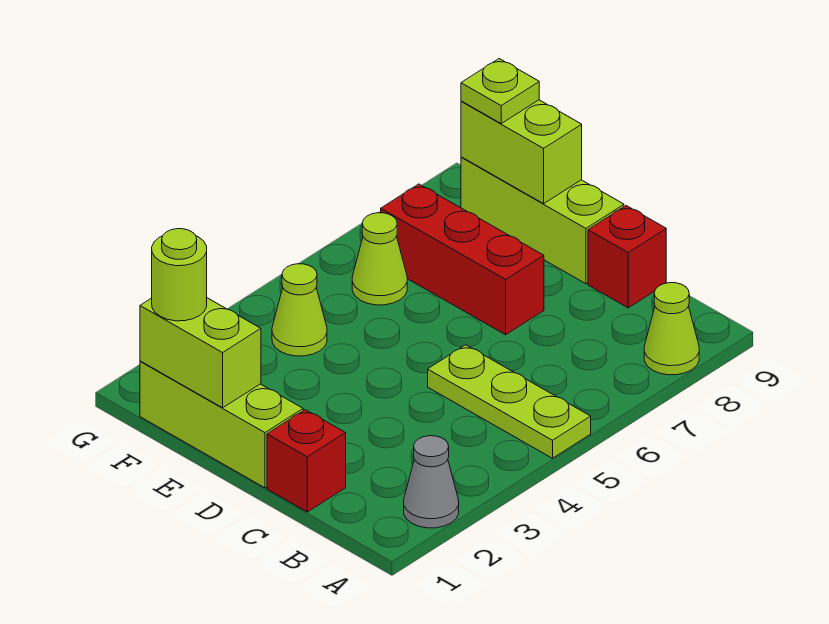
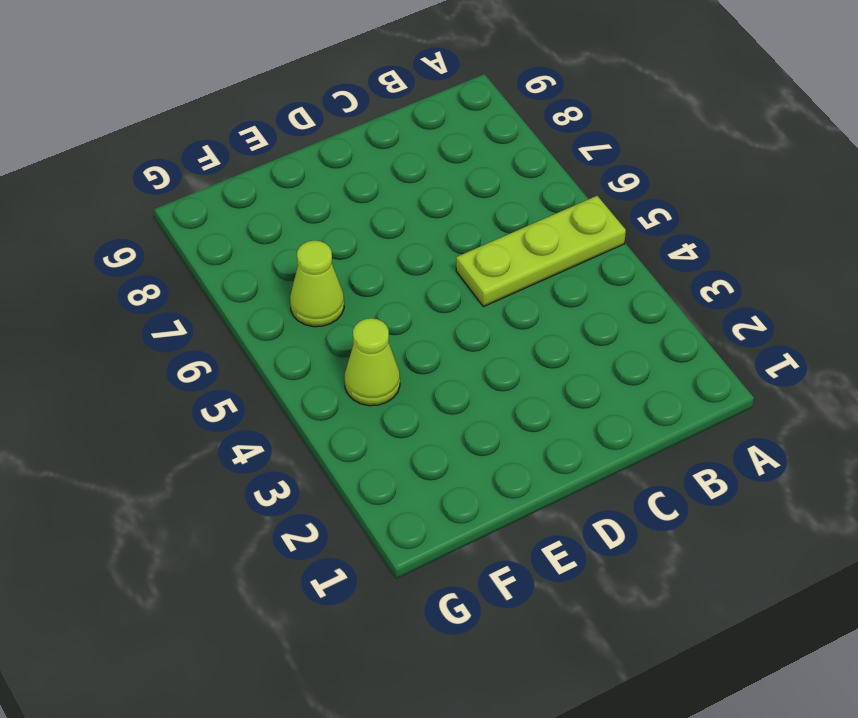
none -> grey 1x1 cone [404,436,459,528]
none -> lime 1x1 cone [644,283,699,375]
none -> red 1x1 brick [267,410,346,512]

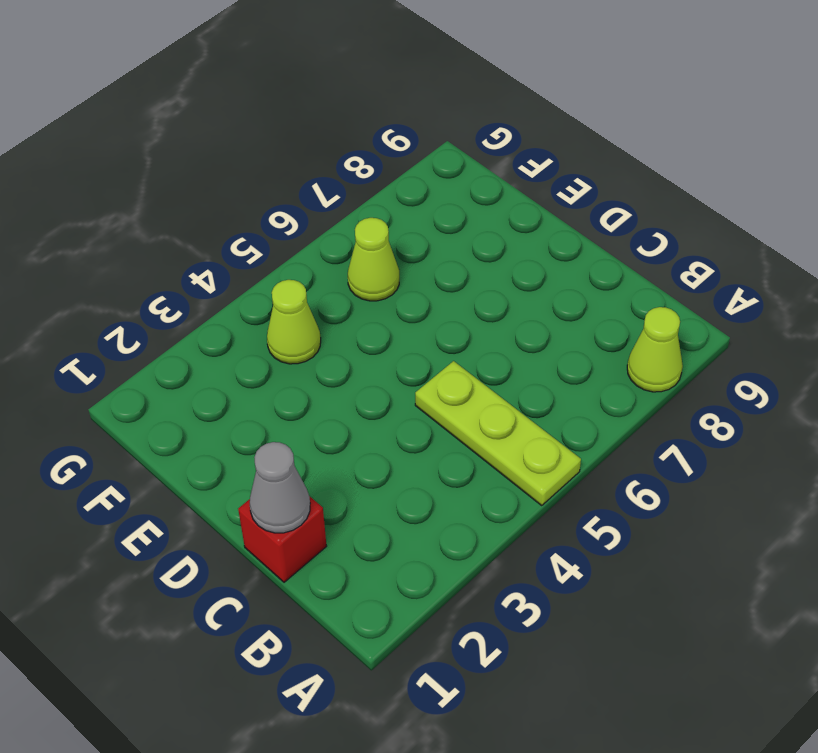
grey 1x1 cone [250,442,310,533] -> grey 1x1 cone moved to [404,436,459,528]
none -> red 1x1 brick [588,206,666,308]
none -> lime 1x3 brick [140,361,303,488]
none -> red 1x3 brick [381,184,544,335]

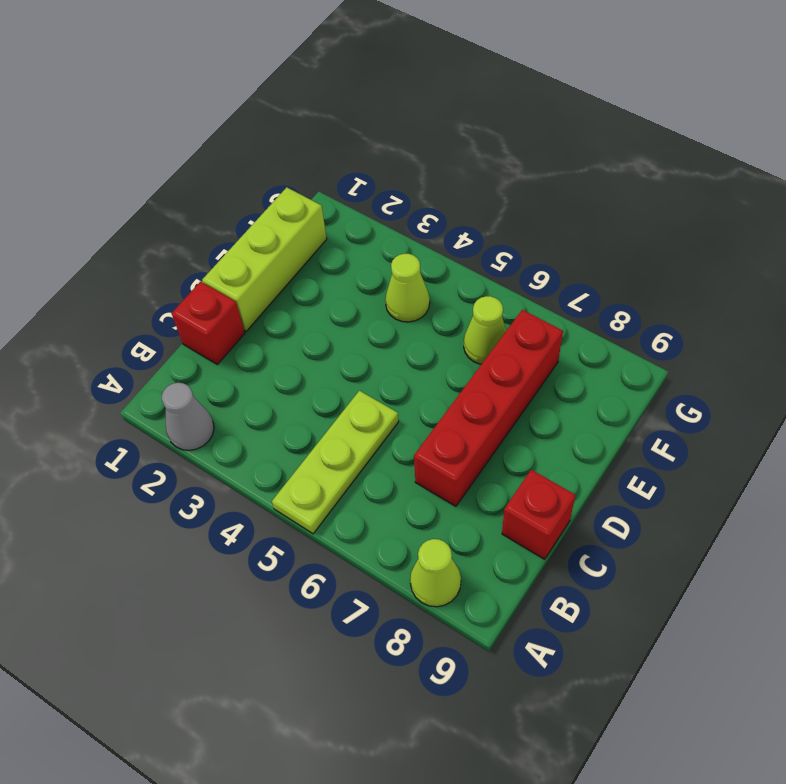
red 1x4 brick [414,310,563,506] -> red 1x3 brick [381,184,544,335]
none -> lime 1x3 brick [461,157,624,284]
none -> lime 1x2 brick [140,298,261,408]
none -> lime 1x2 brick [461,100,582,204]

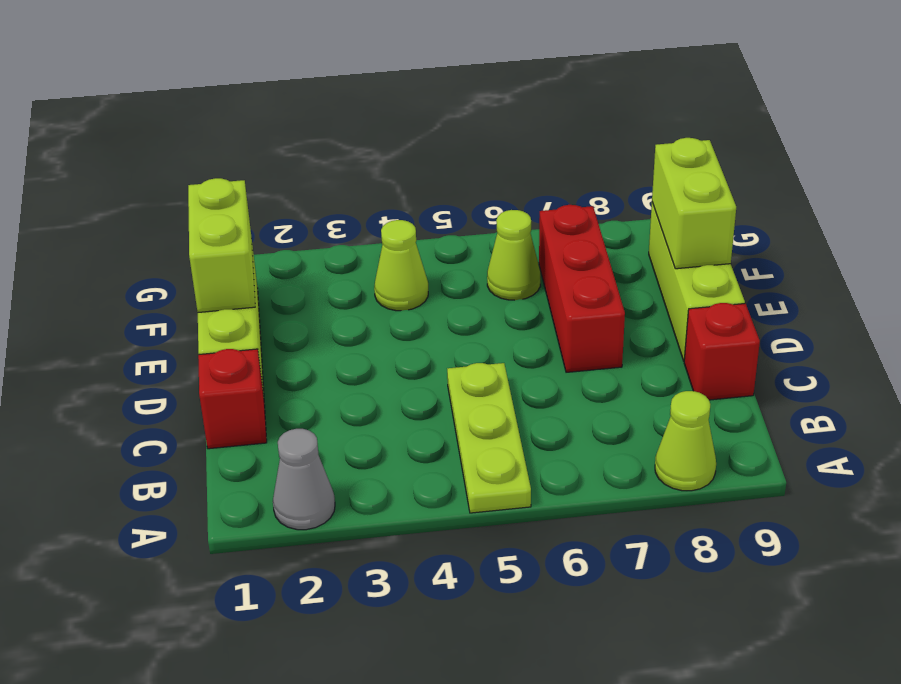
none -> lime 1x1 round brick [152,229,207,321]
none -> lime 1x1 plate [461,59,539,123]

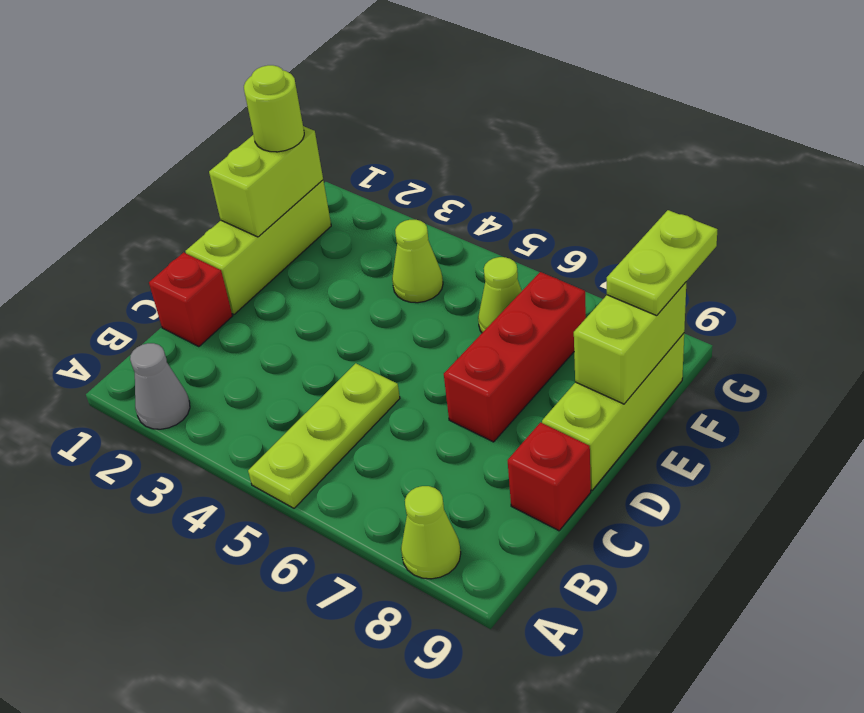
lime 1x2 plate [607,210,718,316] -> lime 1x1 plate [461,59,539,123]

